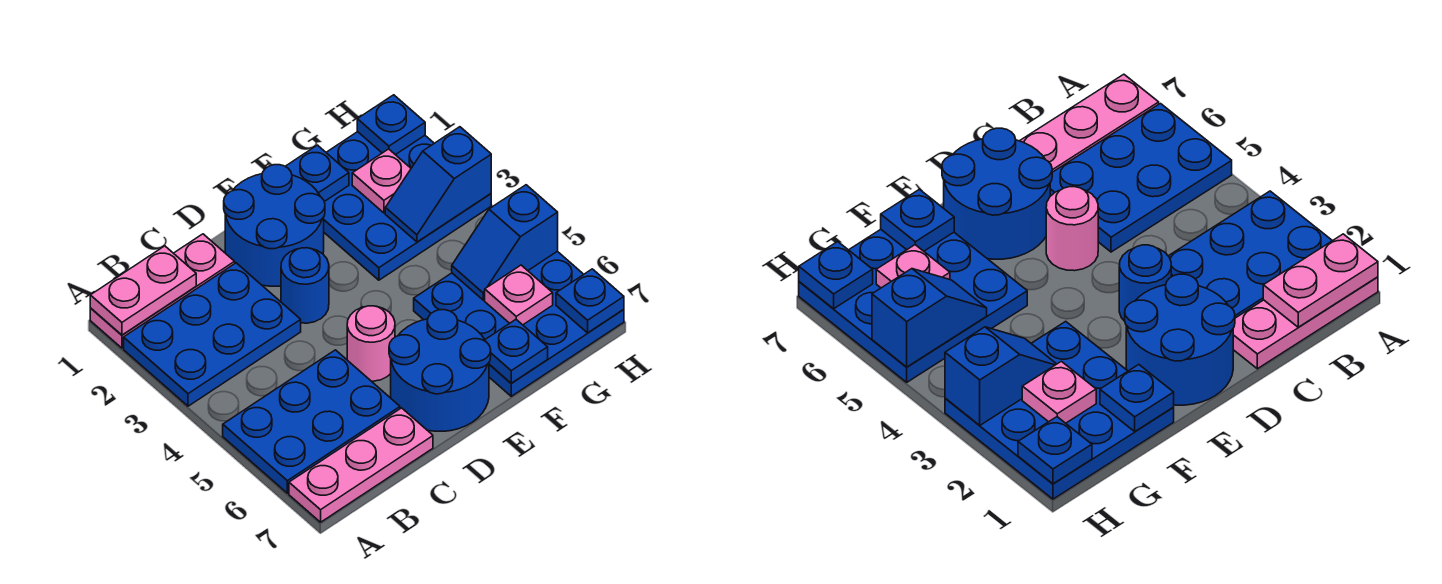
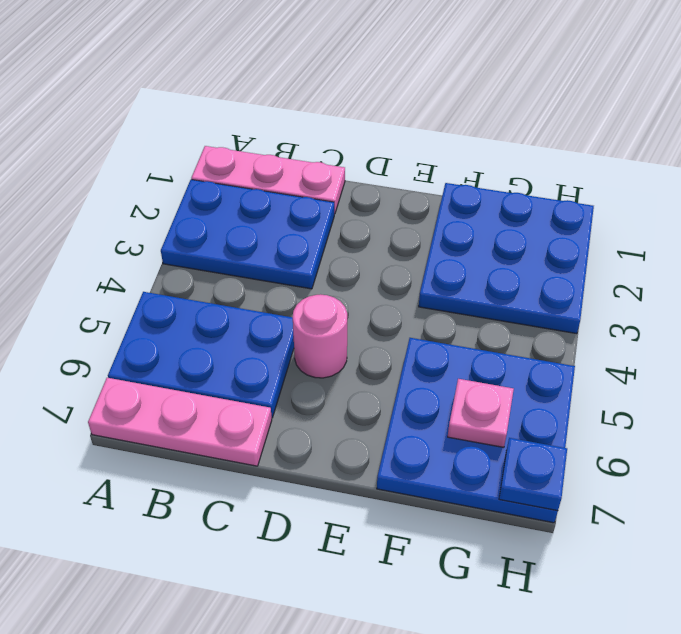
none -> blue 2x2 round brick [224,165,325,286]
none -> blue 1x1 round brick [281,248,329,323]
none -> blue 2x2 round brick [389,310,491,431]

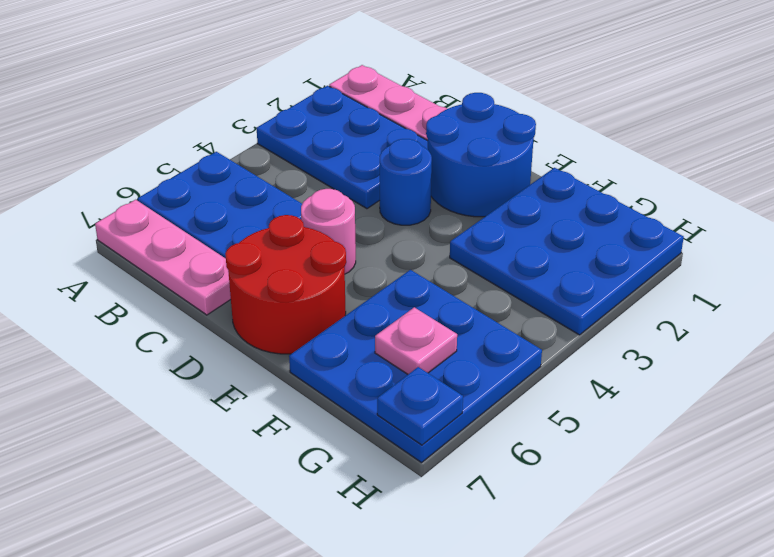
red 2x2 round brick [225,215,346,354] -> blue 2x2 round brick [389,310,491,431]
none -> pink 1x2 plate [90,246,196,335]
none -> blue 1x1 plate [285,145,349,202]
none -> blue 1x1 plate [485,320,548,383]

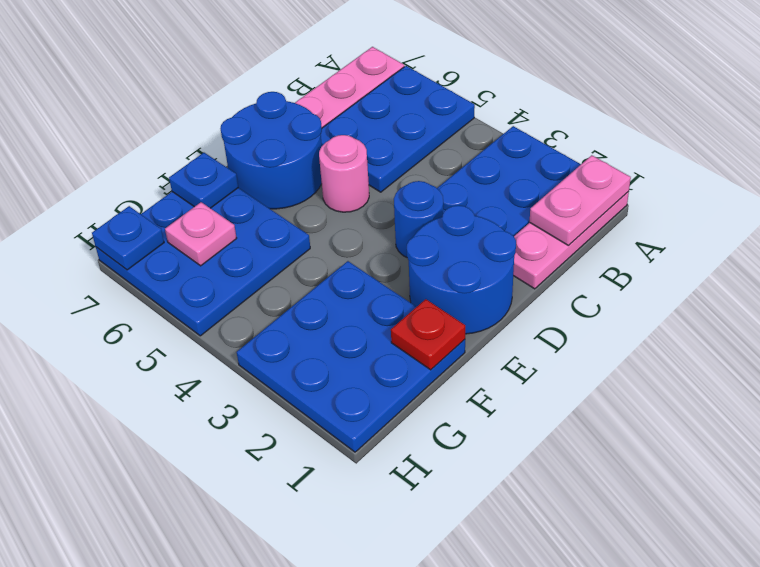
red 1x1 plate [391,299,465,370] -> blue 1x1 plate [285,145,349,202]
none -> pink 1x1 plate [352,149,411,213]
none -> blue 1x2 slope [385,127,491,242]
none -> blue 1x2 slope [452,185,558,300]

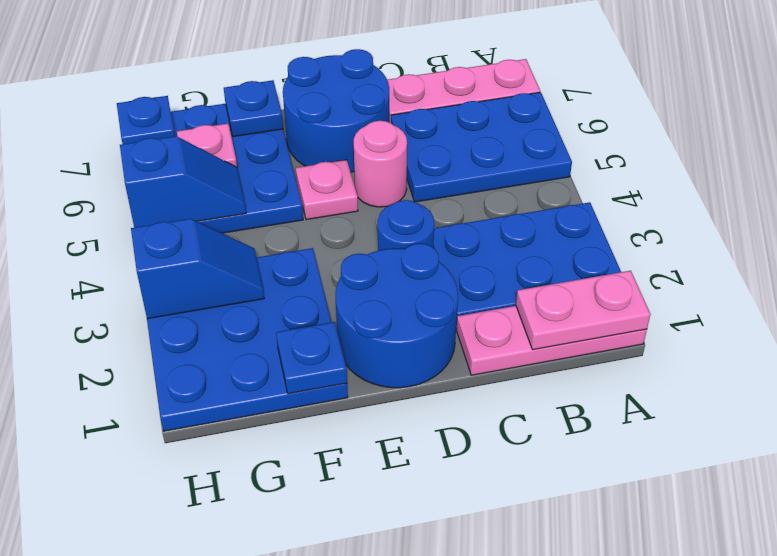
pink 1x1 plate [296,160,358,220] -> pink 1x1 plate moved to [352,149,411,213]
none -> blue 1x1 plate [357,95,425,155]

